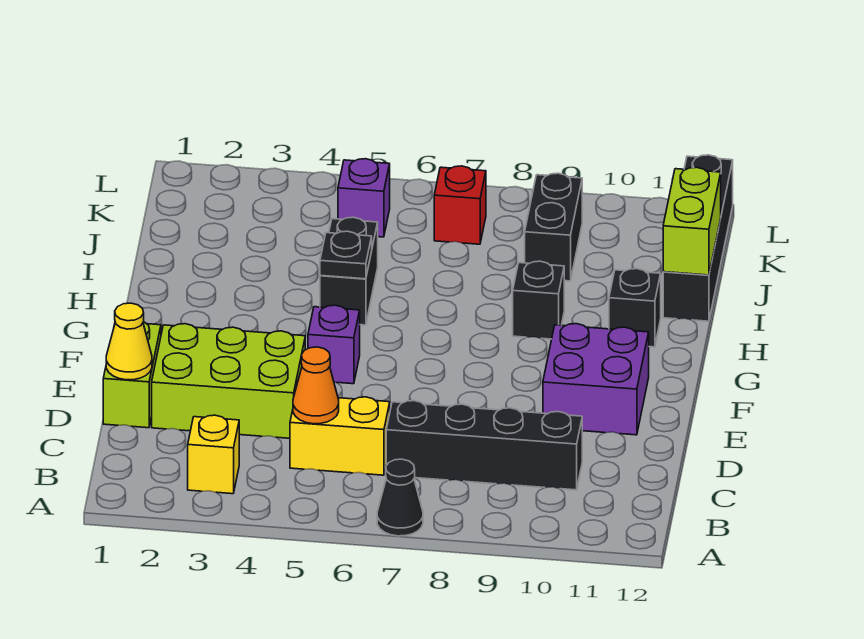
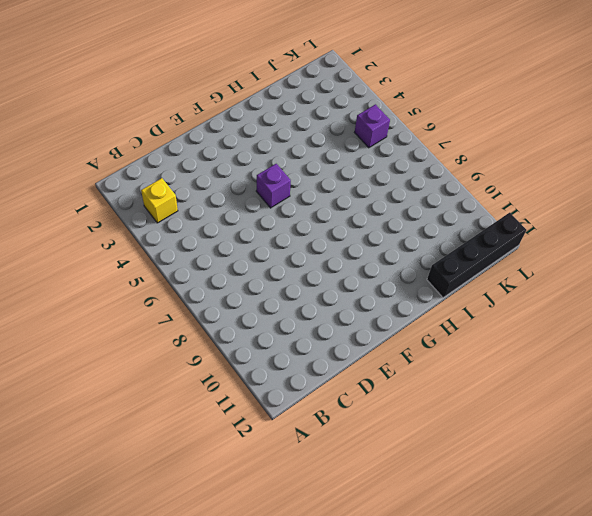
none -> black 1x1 cone [377,459,423,536]
none -> yellow 1x2 brick [290,397,390,475]
none -> black 1x4 brick [386,401,582,490]

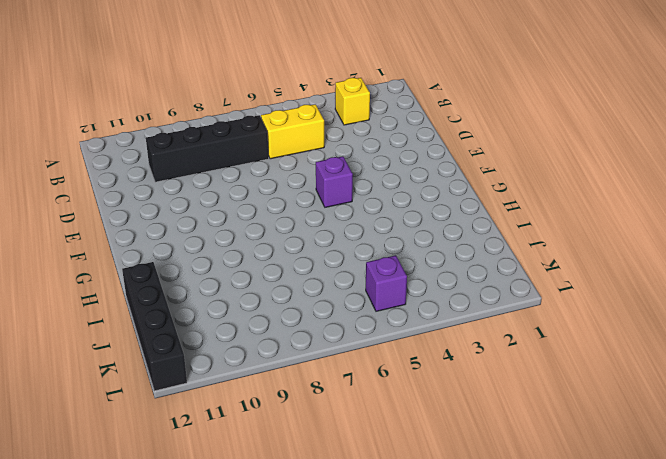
none -> black 1x1 cone [377,459,423,536]
none -> lime 1x2 brick [103,322,161,428]
none -> lime 2x3 brick [152,324,305,438]

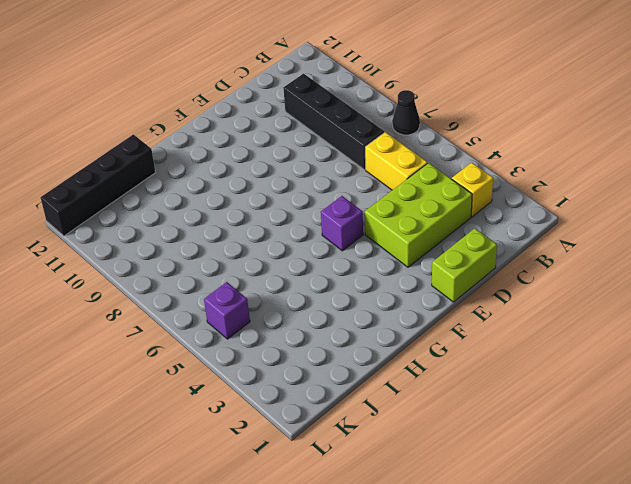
lime 2x3 brick [365,163,472,267] -> lime 2x3 brick turned to [152,324,305,438]
none -> purple 2x2 brick [543,324,649,435]
none -> black 1x2 brick [320,217,378,325]
none -> black 1x1 brick [513,261,564,339]

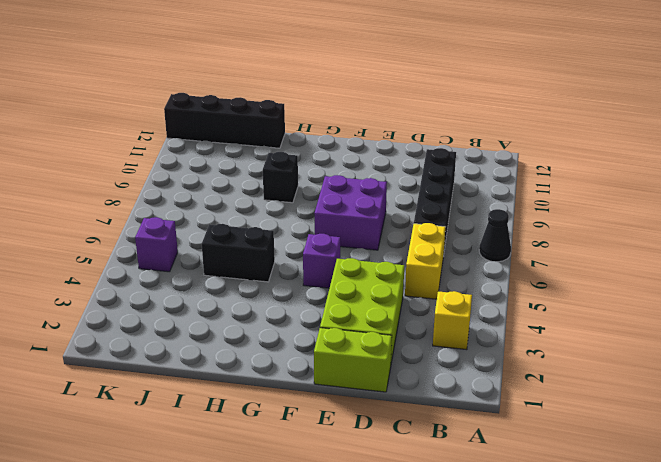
purple 2x2 brick [314,175,387,250] -> purple 2x2 brick moved to [543,324,649,435]
none -> black 1x1 brick [609,269,661,347]
none -> black 1x2 brick [525,173,582,281]
none -> red 1x1 brick [434,166,486,244]

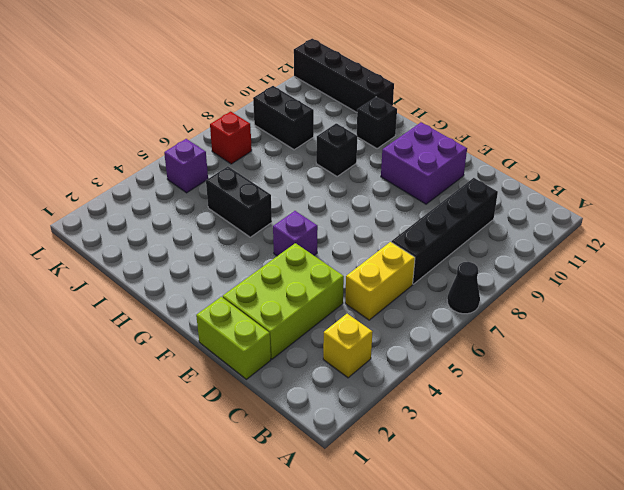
none -> orange 1x1 cone [293,347,339,424]
none -> yellow 1x1 cone [106,303,152,380]
none -> black 1x1 plate [320,231,372,279]

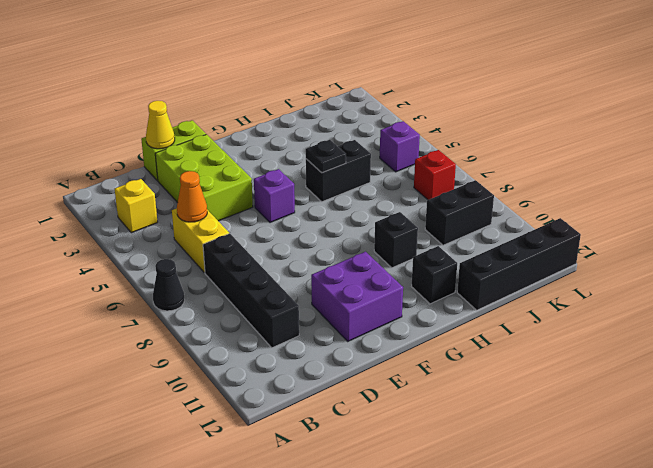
none -> lime 1x2 brick [663,167,721,275]

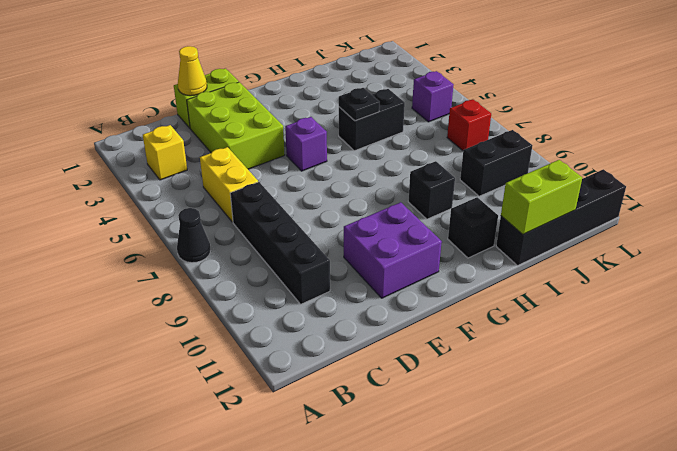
none -> orange 1x1 cone [293,347,339,424]

